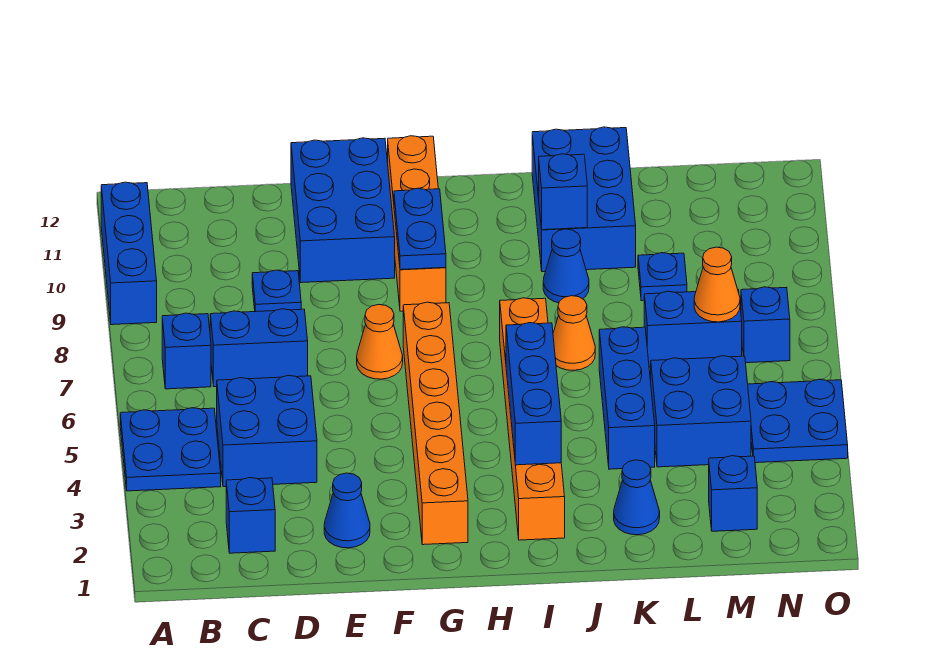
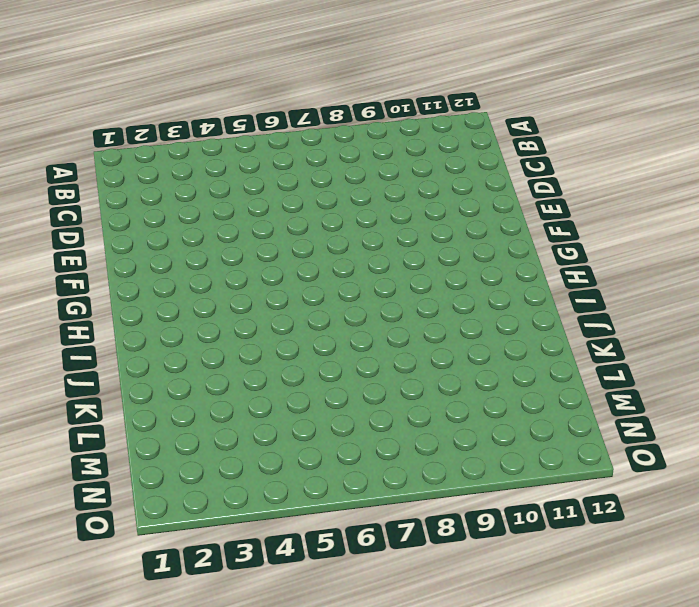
none -> blue 2x2 plate [120,408,221,491]
none -> blue 1x3 brick [101,182,157,325]
none -> blue 1x1 brick [162,313,211,389]

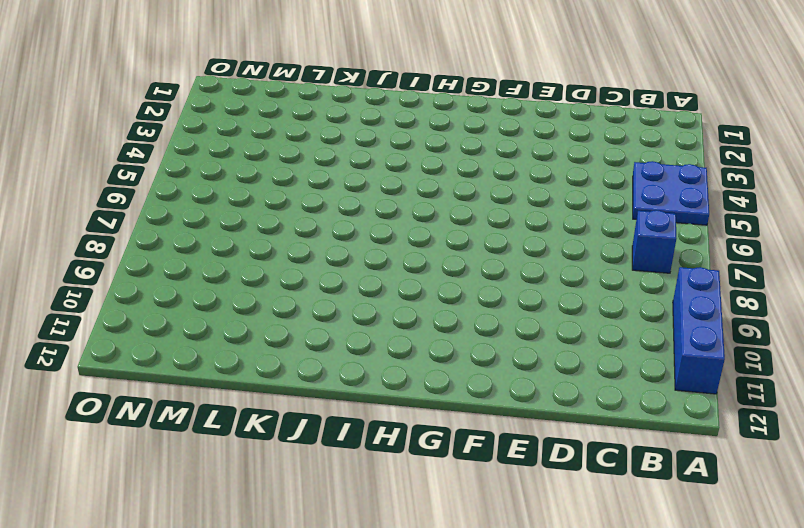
none -> blue 1x1 brick [226,478,275,553]
none -> blue 2x2 brick [217,375,317,487]
none -> blue 1x2 brick [210,309,308,387]

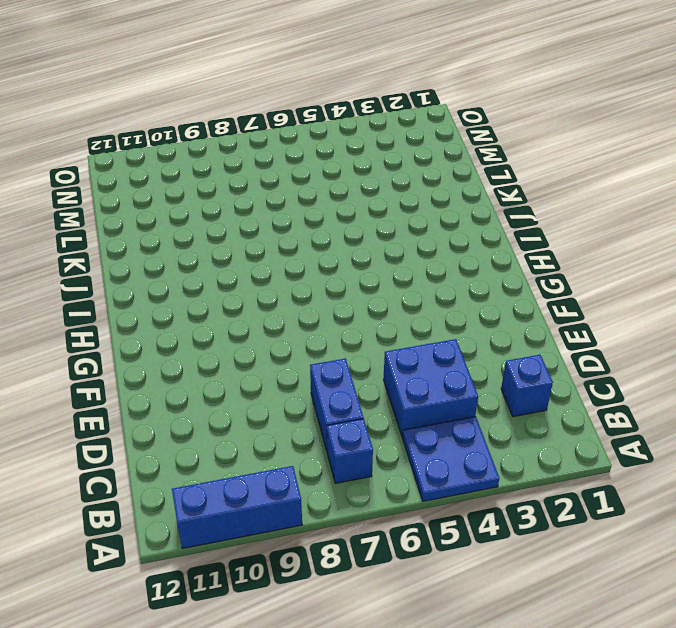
none -> blue 1x1 plate [252,270,301,312]
none -> blue 1x1 cone [324,473,370,548]
none -> blue 2x3 brick [291,138,395,283]

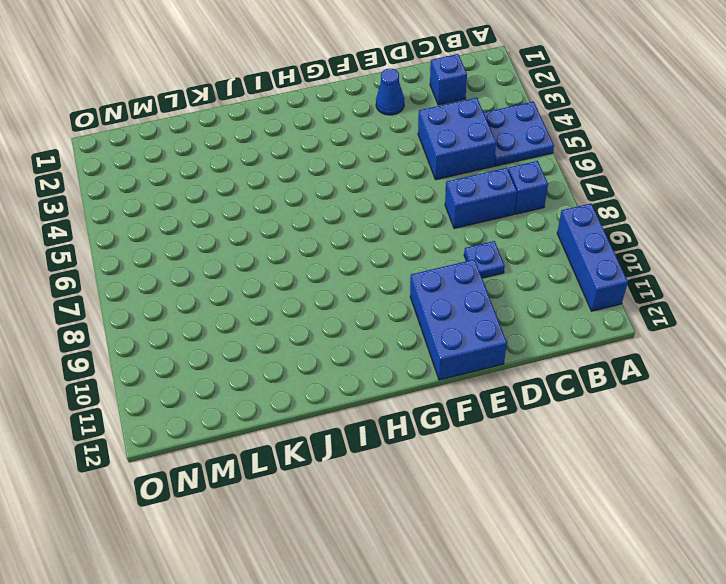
none -> orange 1x1 cone [357,304,403,379]
none -> orange 1x6 brick [403,302,468,545]
none -> orange 1x4 brick [388,136,446,311]

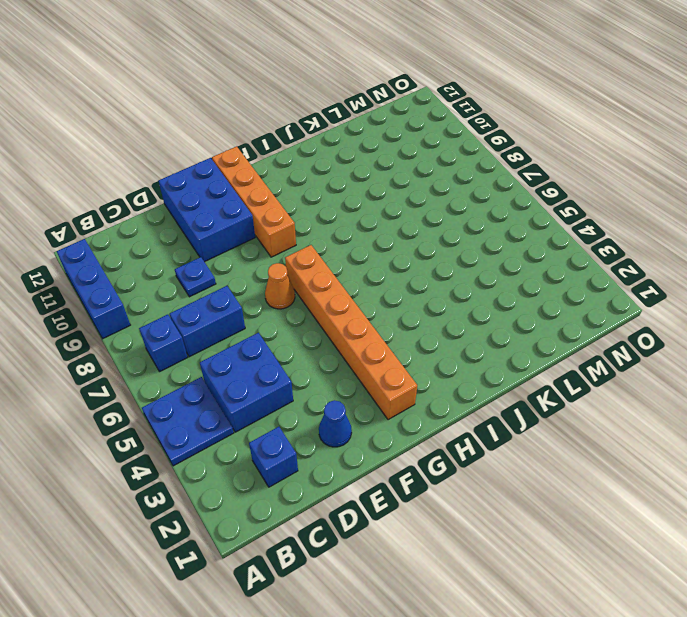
none -> orange 1x6 brick [500,298,565,540]
none -> orange 1x1 cone [553,296,595,370]
none -> blue 1x1 cone [543,229,589,303]

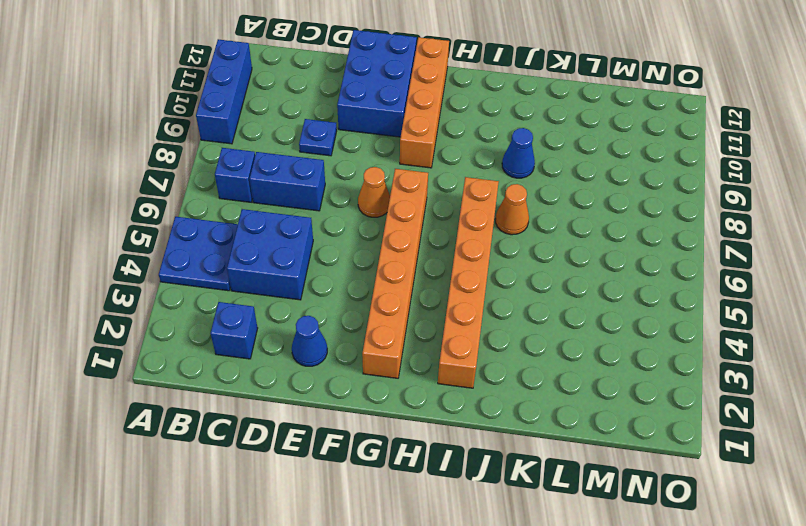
none -> blue 2x3 brick [532,127,636,272]
none -> blue 1x1 cone [614,460,660,535]
none -> blue 1x3 brick [599,327,655,469]

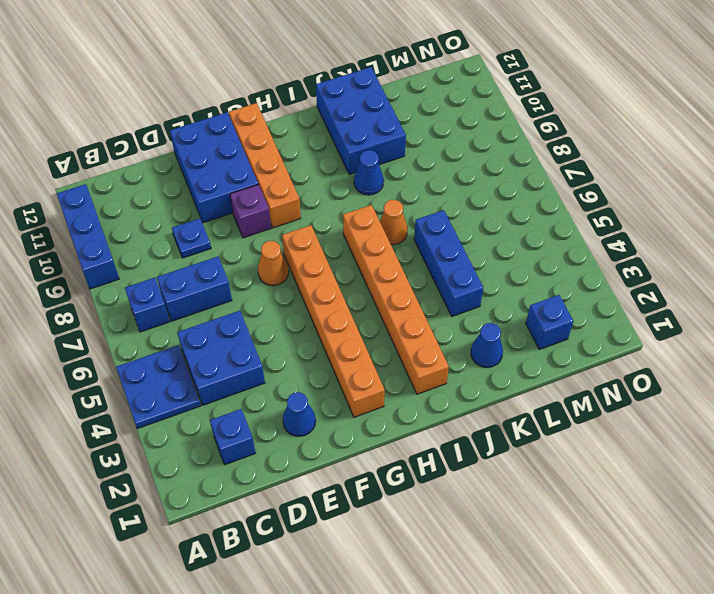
purple 1x1 brick [230,184,271,238] -> none
none -> blue 2x2 brick [651,356,751,467]
none -> blue 1x2 brick [644,290,742,367]
none -> blue 1x1 plate [638,253,687,301]

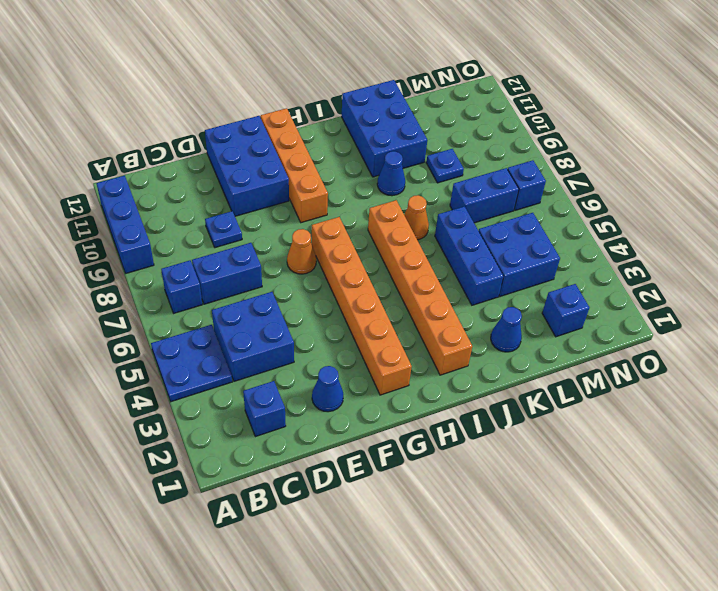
none -> blue 2x2 plate [748,379,848,463]
none -> blue 1x2 plate [394,188,446,270]
none -> blue 1x3 brick [506,323,561,465]

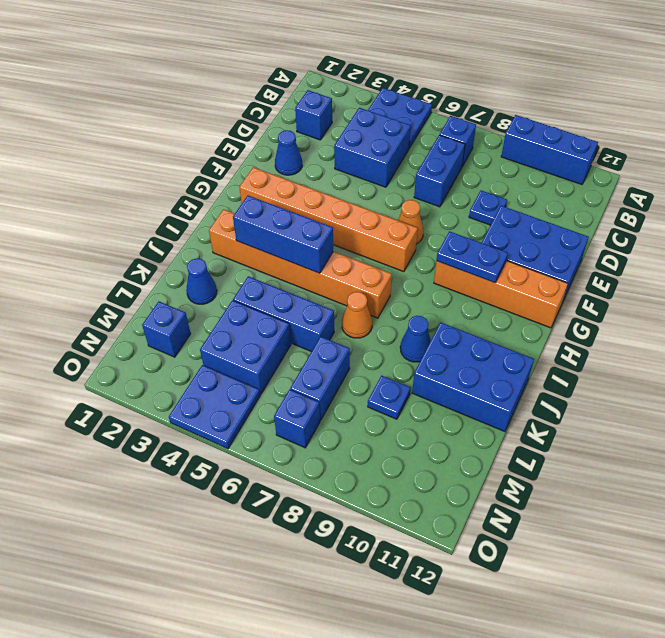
none -> blue 1x1 brick [539,154,587,230]
none -> orange 1x1 cone [694,247,740,322]

